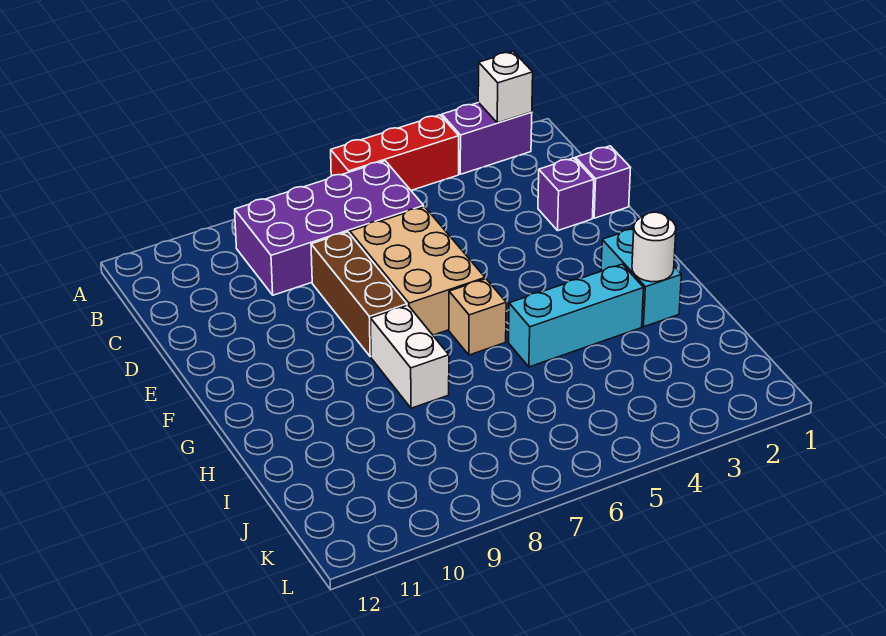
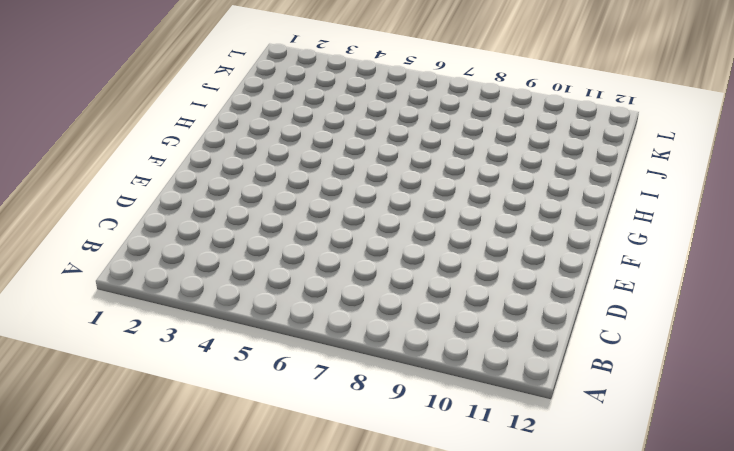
none -> purple 1x2 brick [442,103,532,174]
none -> red 1x3 brick [331,115,459,191]
none -> purple 2x4 brick [235,161,424,295]

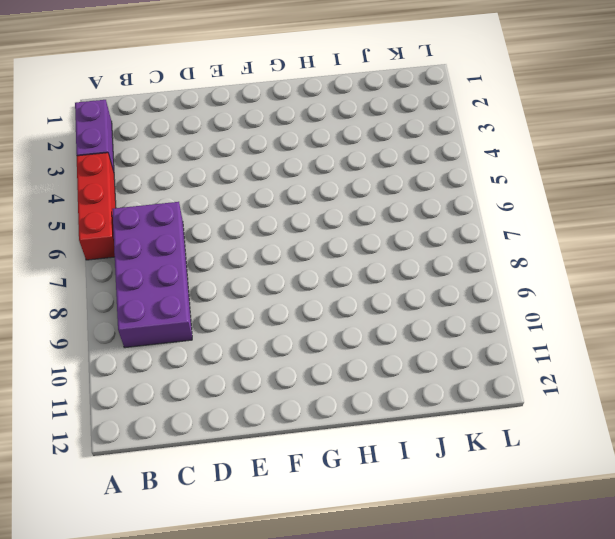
none -> purple 1x1 brick [576,146,631,218]
none -> purple 1x1 brick [538,158,594,230]
none -> tan 2x3 brick [350,207,485,335]

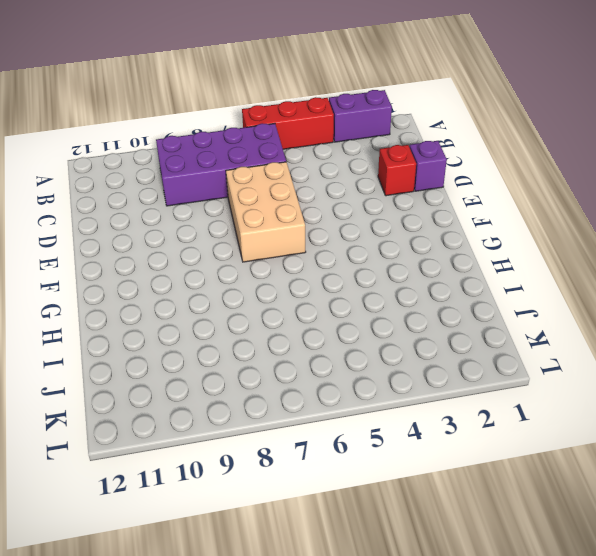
red 1x1 brick [378,145,416,196] -> purple 1x1 brick [538,158,594,230]
none -> brown 1x3 brick [311,232,407,357]
none -> cyan 1x2 brick [601,229,681,327]
none -> tan 1x1 brick [449,279,506,355]

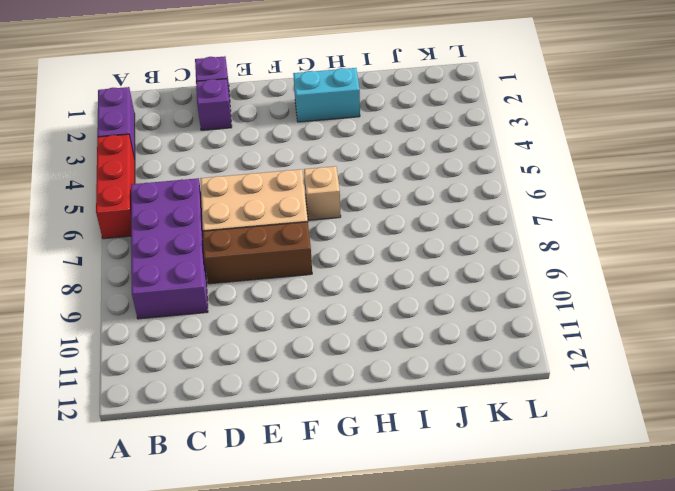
none -> white 1x2 brick [370,305,449,408]
none -> cyan 1x3 brick [509,264,644,367]
none -> white 1x1 brick [478,51,533,123]

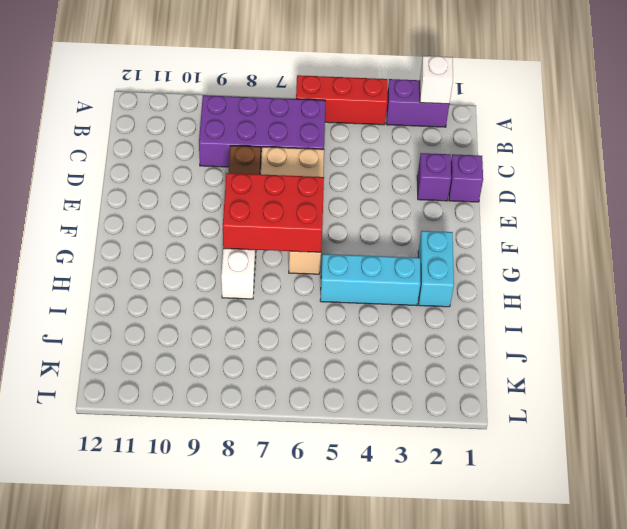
red 2x3 brick [223,173,324,252] -> none
none -> white 1x1 round brick [632,212,676,282]

